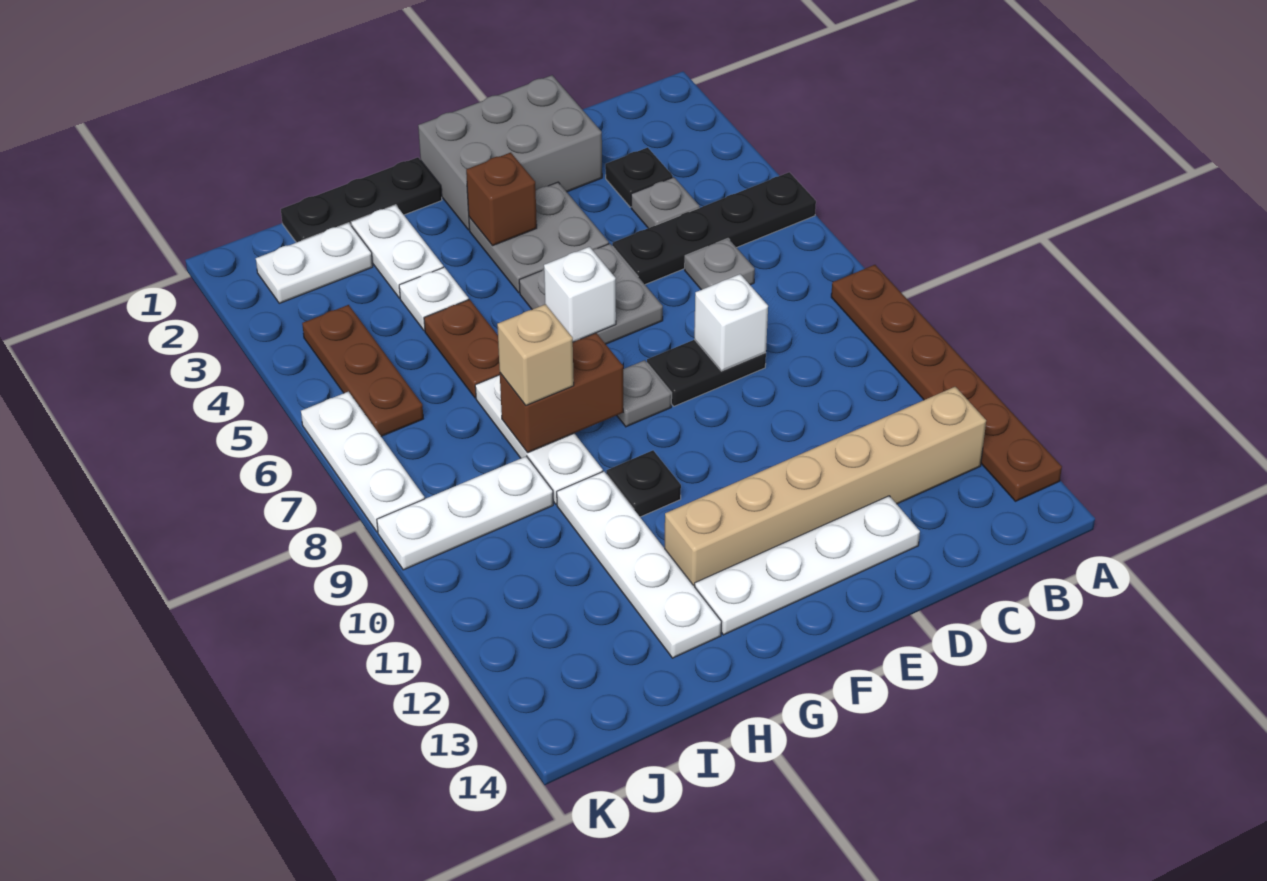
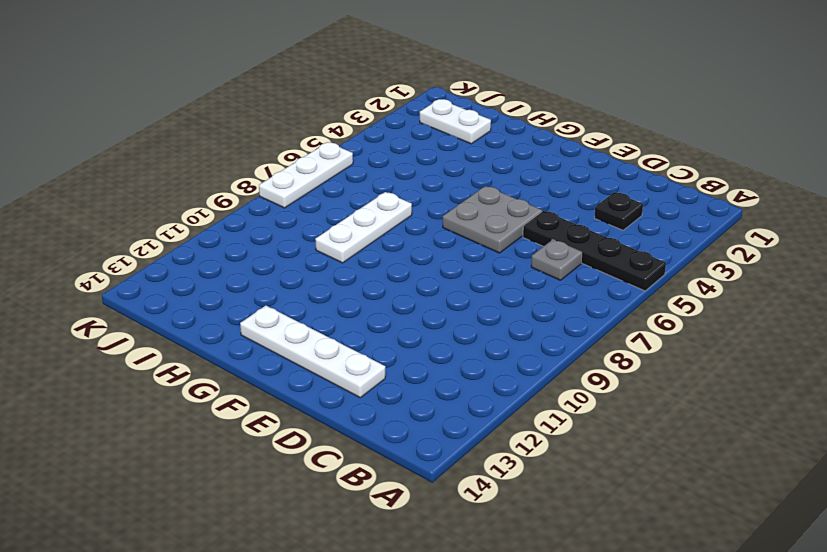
none -> brown 1x6 plate [831,265,1062,501]
none -> tan 1x6 brick [665,387,986,587]
none -> grey 1x1 plate [631,177,700,228]

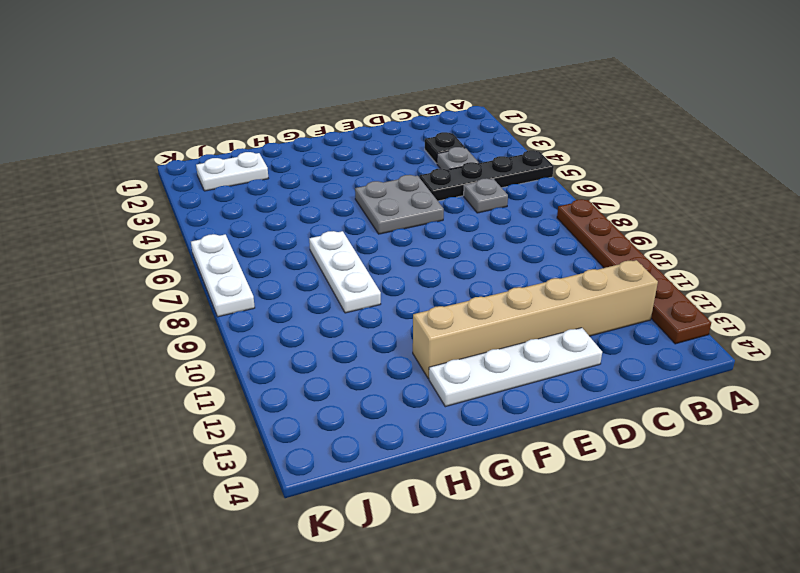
none -> grey 2x3 brick [418,75,602,230]
none -> black 1x2 plate [647,340,766,406]
none -> grey 2x2 plate [469,182,609,293]

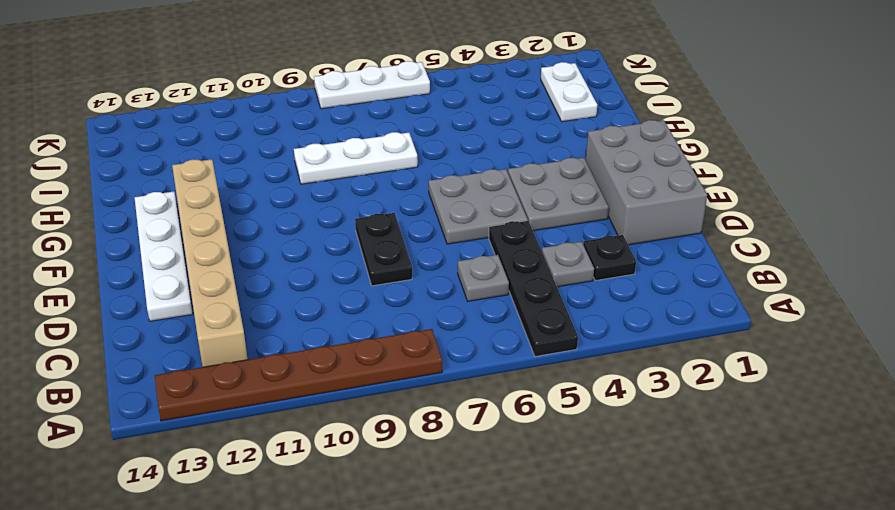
none -> grey 1x1 plate [617,360,672,427]
none -> black 1x3 plate [281,157,442,243]
none -> black 1x1 plate [606,450,681,517]

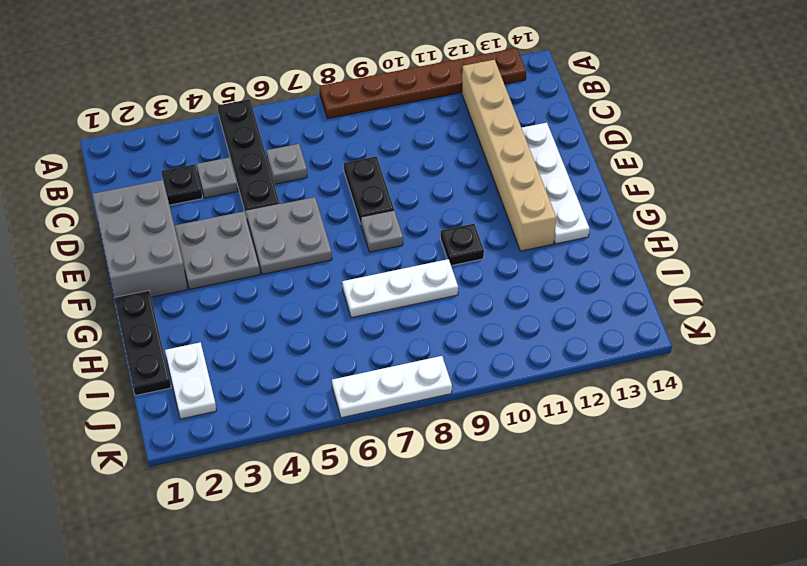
none -> white 1x2 plate [351,205,443,298]
none -> white 1x1 plate [399,267,469,331]
none -> brown 1x2 plate [424,299,500,398]

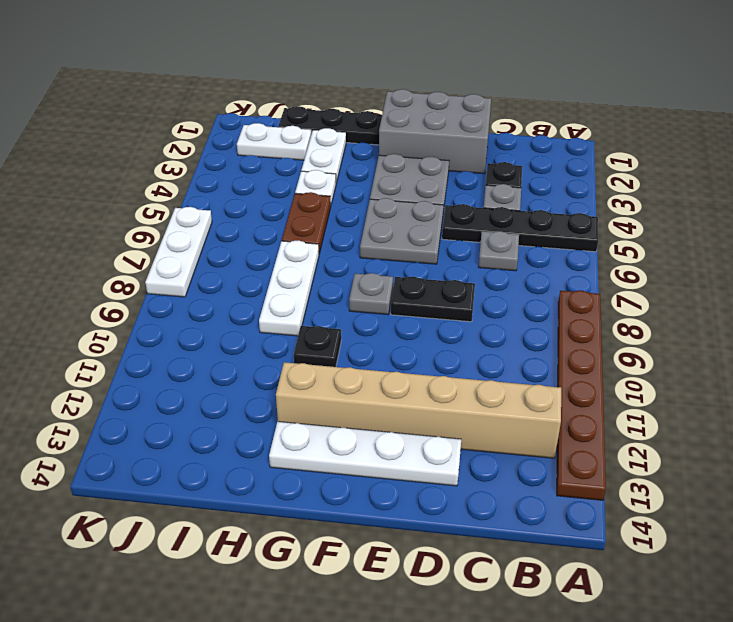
none -> white 1x4 plate [557,471,721,658]
none -> white 1x3 plate [377,456,553,570]
none -> brown 1x3 plate [302,305,423,436]

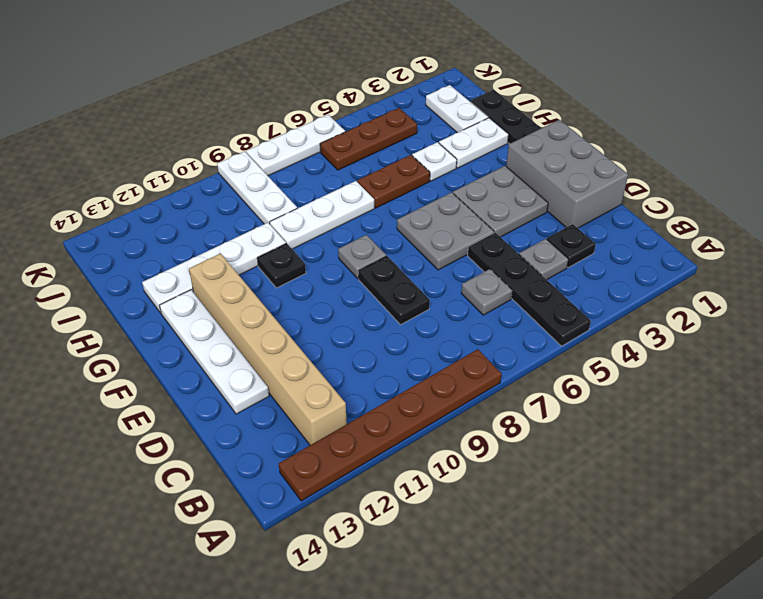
none -> white 1x1 brick [694,274,768,371]
none -> brown 1x1 brick [466,153,537,246]
none -> white 1x1 brick [544,247,616,342]

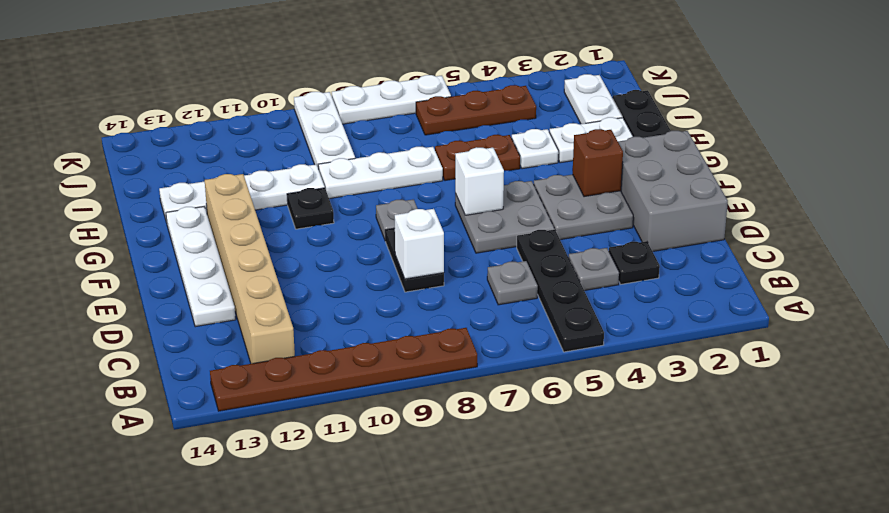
none -> brown 1x2 brick [500,333,623,453]
none -> tan 1x1 brick [497,304,574,405]

